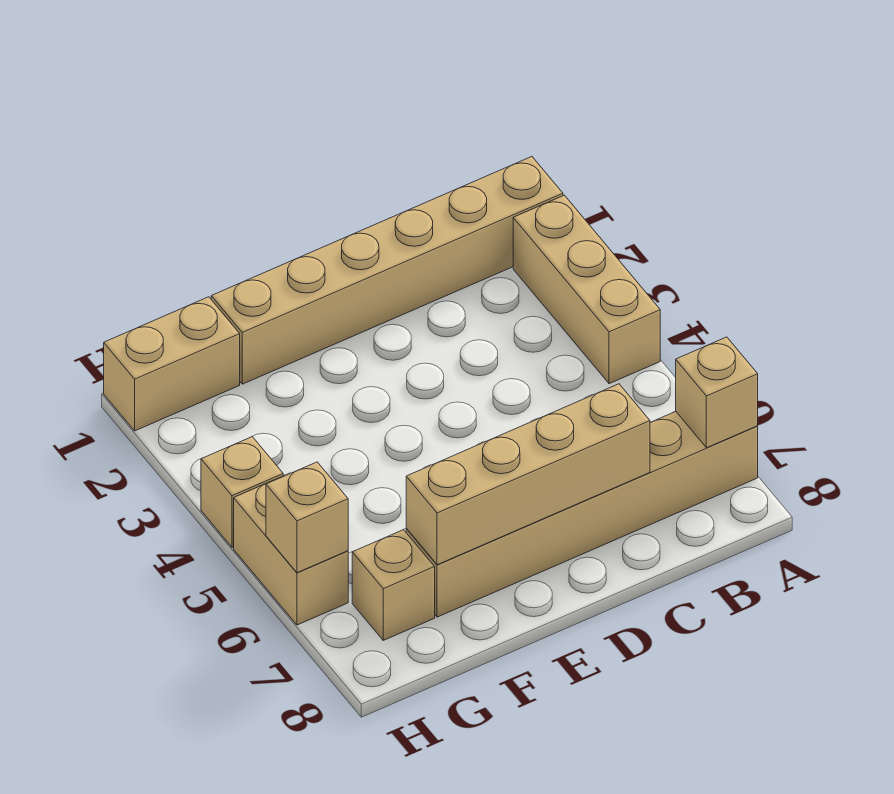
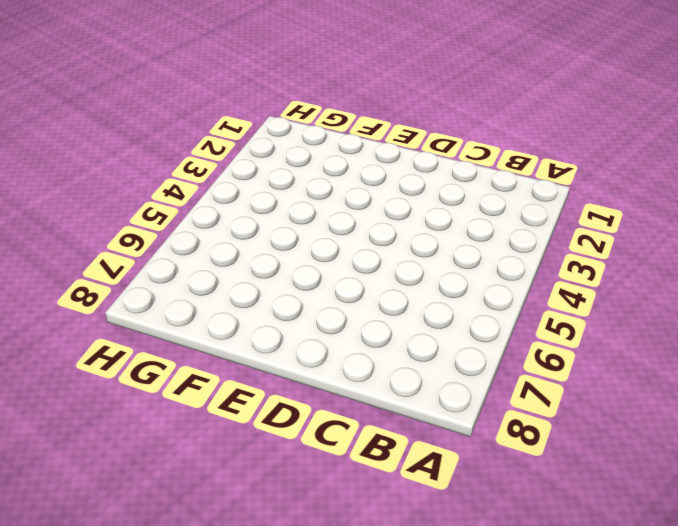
none -> tan 1x6 brick [211,157,563,384]
none -> tan 1x3 brick [513,195,660,384]

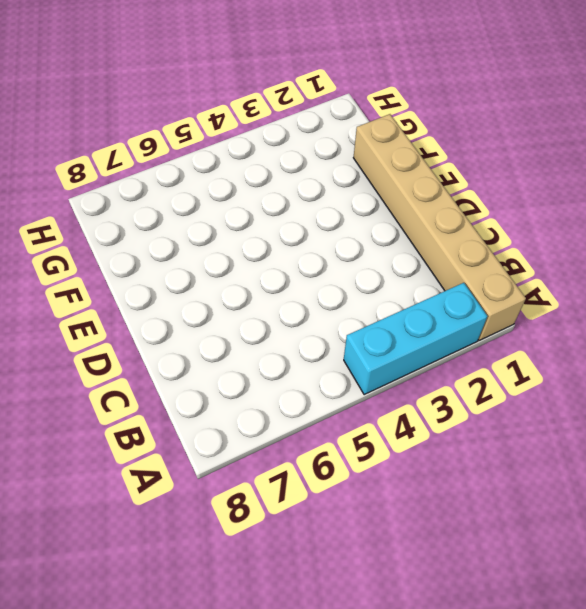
cyan 1x3 brick [344,283,487,395] -> tan 1x3 brick [513,195,660,384]
none -> tan 1x6 brick [406,411,758,617]
none -> tan 1x2 brick [104,297,240,431]

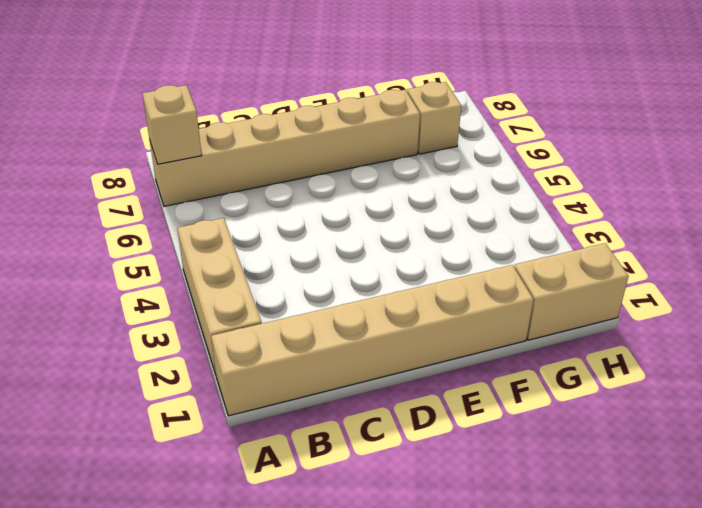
none -> tan 1x1 brick [201,437,283,547]
none -> tan 1x2 brick [234,475,348,625]

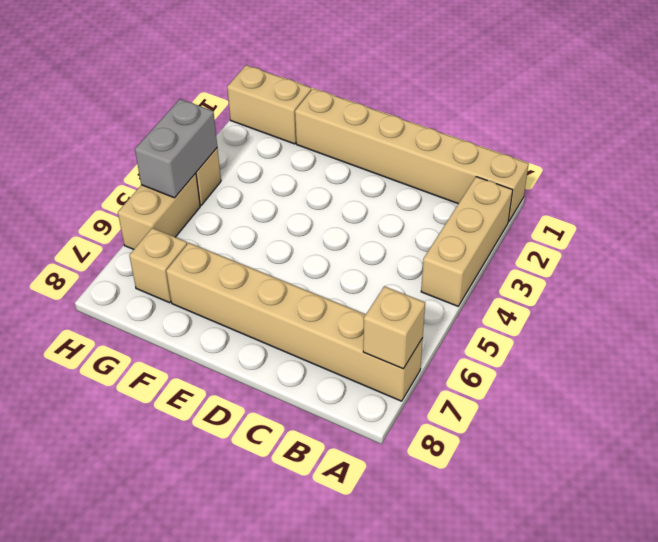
grey 1x2 brick [135,99,217,198] -> none
none -> tan 1x4 brick [406,384,650,565]
none -> tan 1x1 brick [266,462,348,573]

